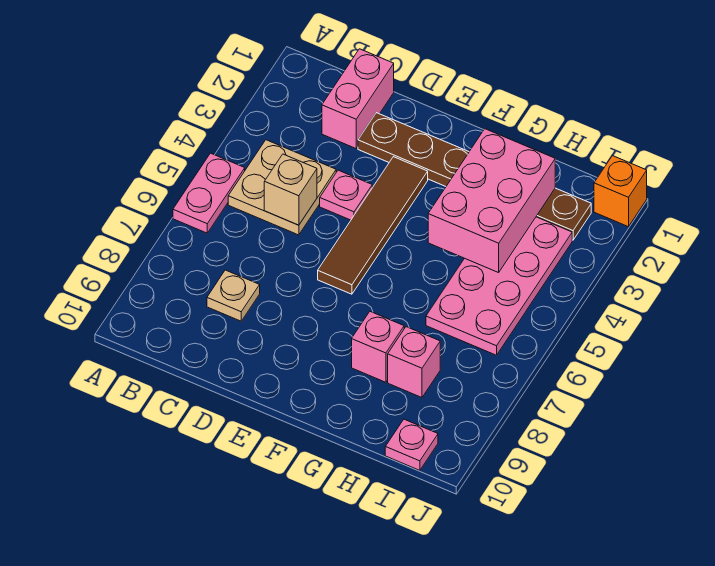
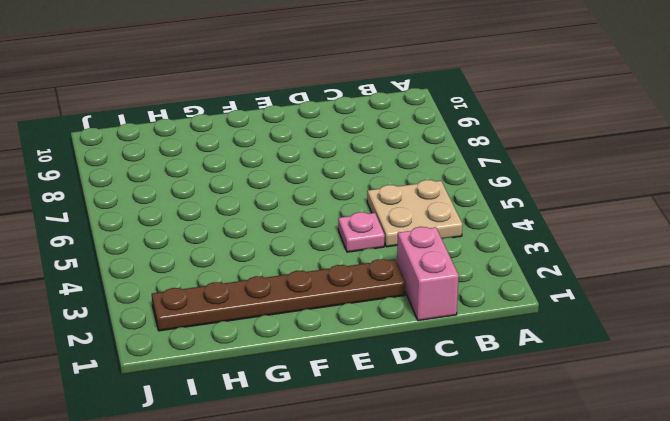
none -> pink 1x2 plate [173,153,245,233]
none -> tan 1x1 plate [207,270,260,321]
none -> brown 1x4 tile [318,157,428,294]

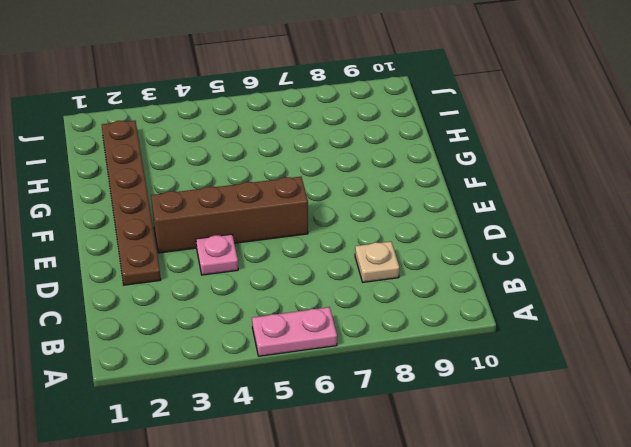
brown 1x4 brick [151,177,308,253] -> brown 1x4 tile [318,157,428,294]
none -> tan 2x2 plate [228,140,336,235]
none -> pink 1x2 brick [322,49,394,148]
none -> pink 1x1 brick [352,312,404,382]

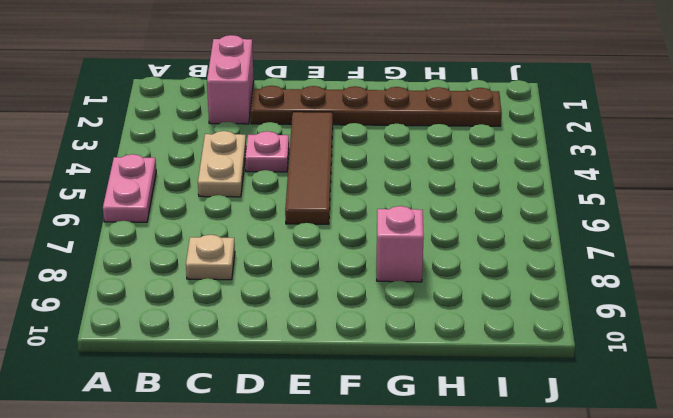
tan 1x2 plate [198,131,246,197] -> tan 2x2 plate [228,140,336,235]
none -> pink 2x4 plate [426,217,572,355]
none -> pink 1x1 brick [388,327,440,398]
none -> pink 1x1 plate [385,419,438,470]

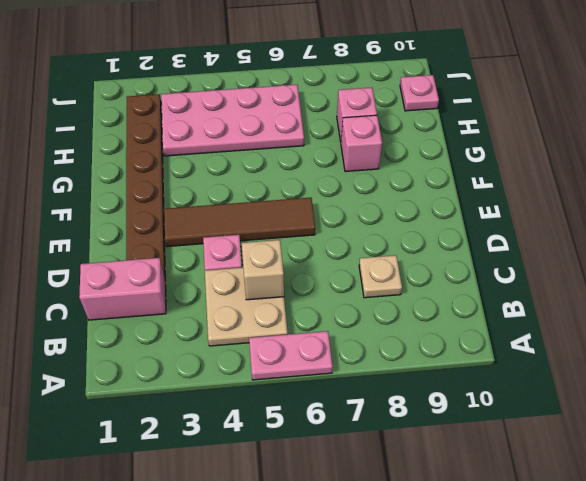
none -> orange 1x1 brick [594,156,647,227]
none -> pink 2x3 brick [428,129,555,273]

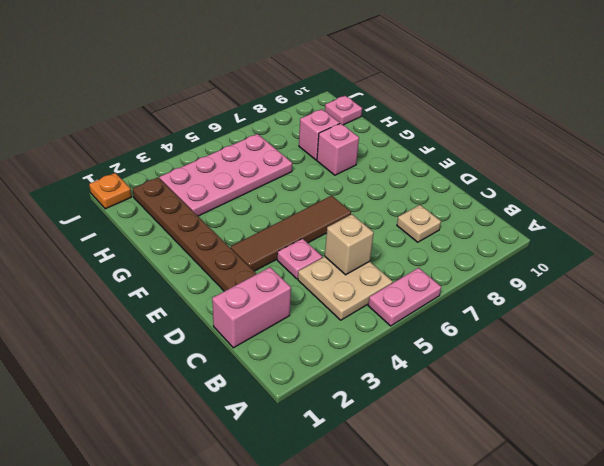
orange 1x1 plate [89,173,131,209] -> orange 1x1 brick [594,156,647,227]
none -> pink 2x3 brick [428,129,555,273]

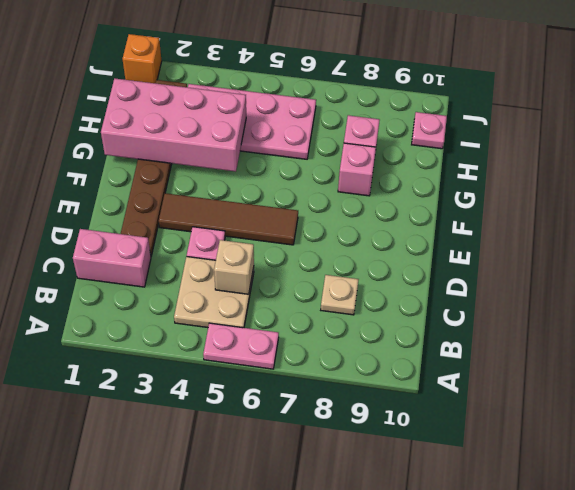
pink 2x4 brick [101,78,246,172] -> pink 2x3 brick [428,129,555,273]

